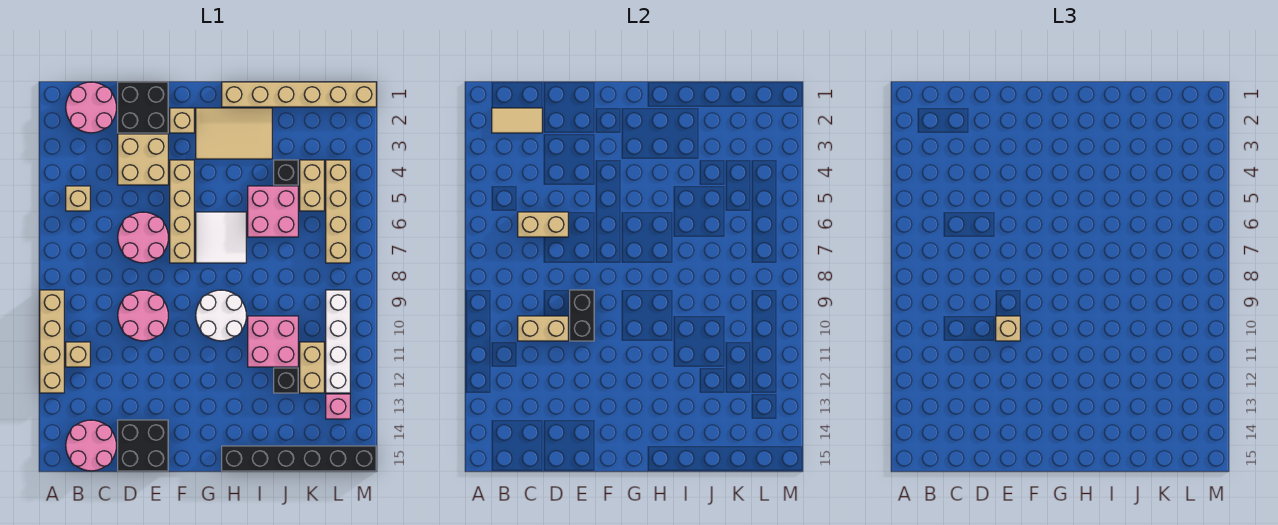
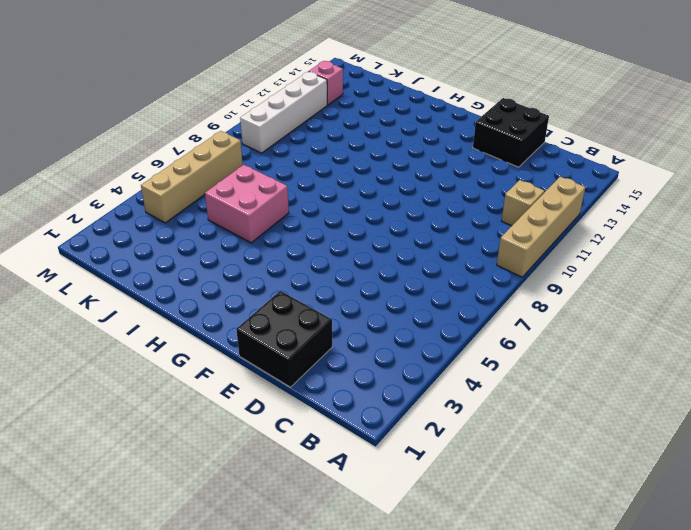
none -> pink 2x2 round brick [66,82,116,133]
none -> tan 1x1 brick [66,186,90,211]
none -> pink 2x2 round brick [66,420,116,471]
none -> tan 2x2 brick [118,134,168,185]

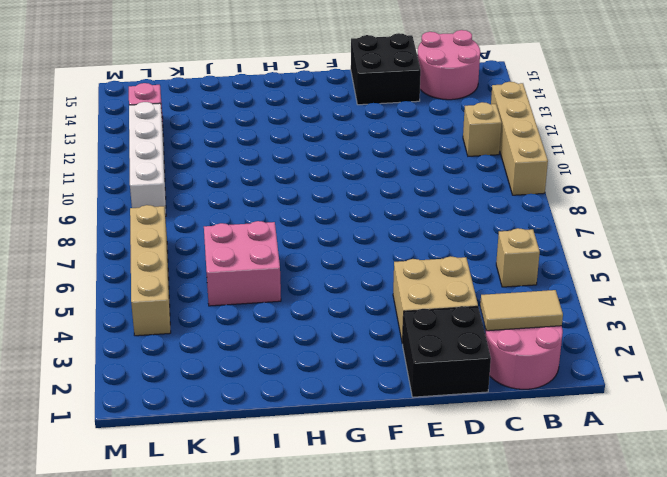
none -> pink 2x2 round brick [118,212,168,263]
none -> pink 2x2 round brick [118,290,168,341]
none -> tan 1x1 brick [170,108,194,133]
none -> tan 1x4 brick [170,160,194,263]

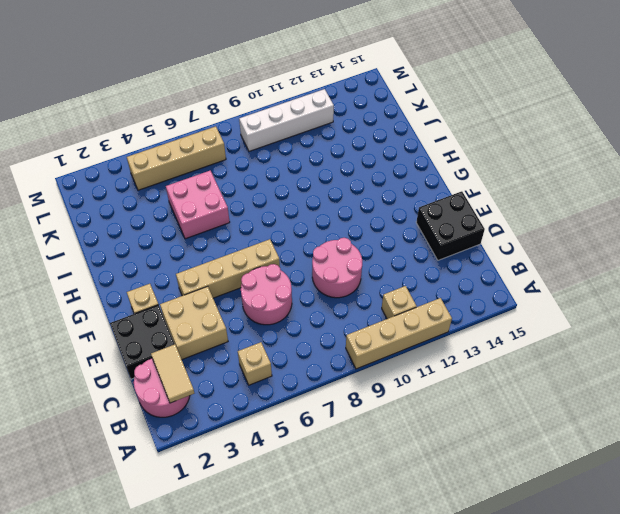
none -> pink 2x2 round brick [66,420,116,471]
none -> tan 2x3 tile [196,108,272,159]
none -> white 2x2 tile [196,212,246,263]
none -> white 2x2 round brick [196,290,246,341]

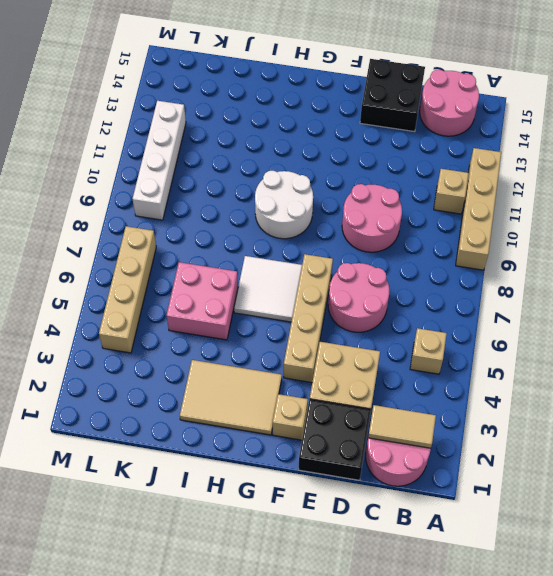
none -> tan 1x6 brick [222,82,376,107]
none -> black 1x6 brick [222,446,376,471]
none -> pink 2x2 brick [248,316,298,367]
none -> black 1x1 brick [274,160,298,185]

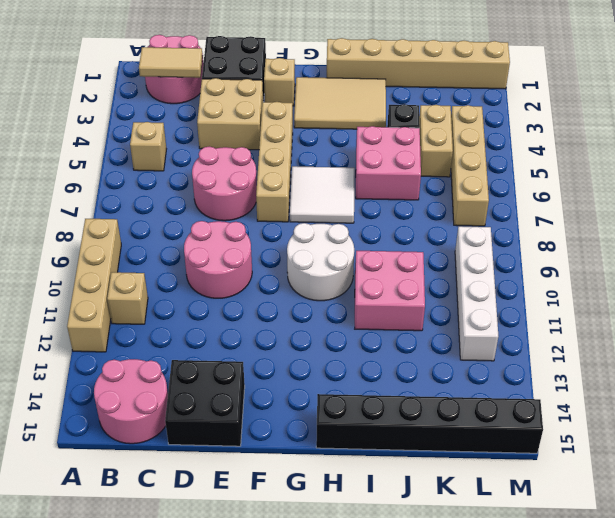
none -> black 1x1 brick [274,368,298,393]
none -> tan 1x2 brick [300,342,324,393]
none -> pink 1x1 brick [326,394,350,419]
none -> tan 1x2 brick [518,212,568,237]

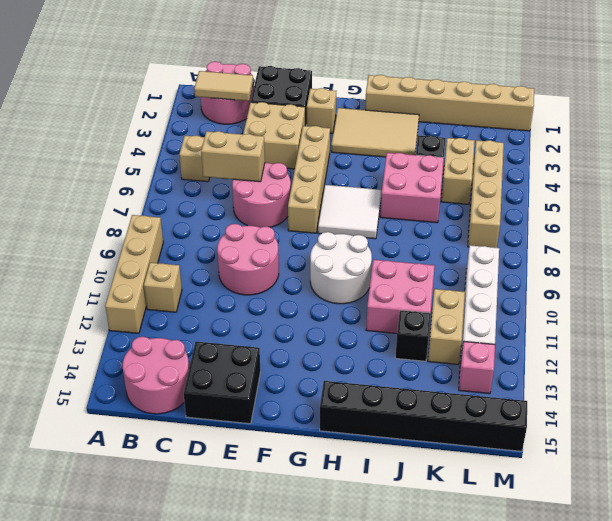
none -> tan 1x2 brick [518,316,568,341]
none -> black 1x2 brick [570,290,594,341]
none -> tan 1x1 brick [996,316,1020,341]

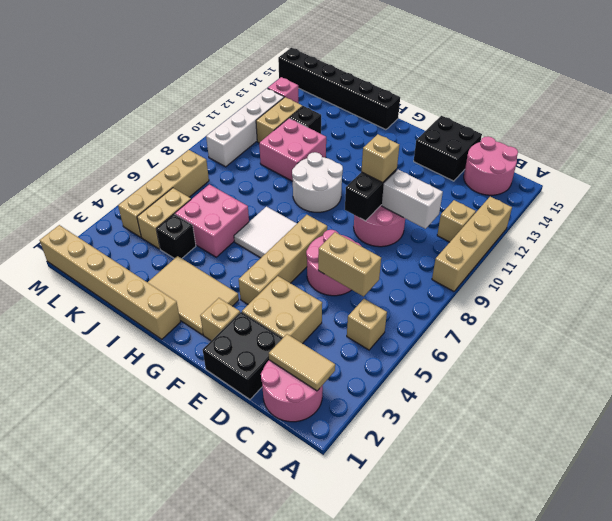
white 1x2 brick [382,170,443,229] -> tan 1x2 brick [518,316,568,341]

